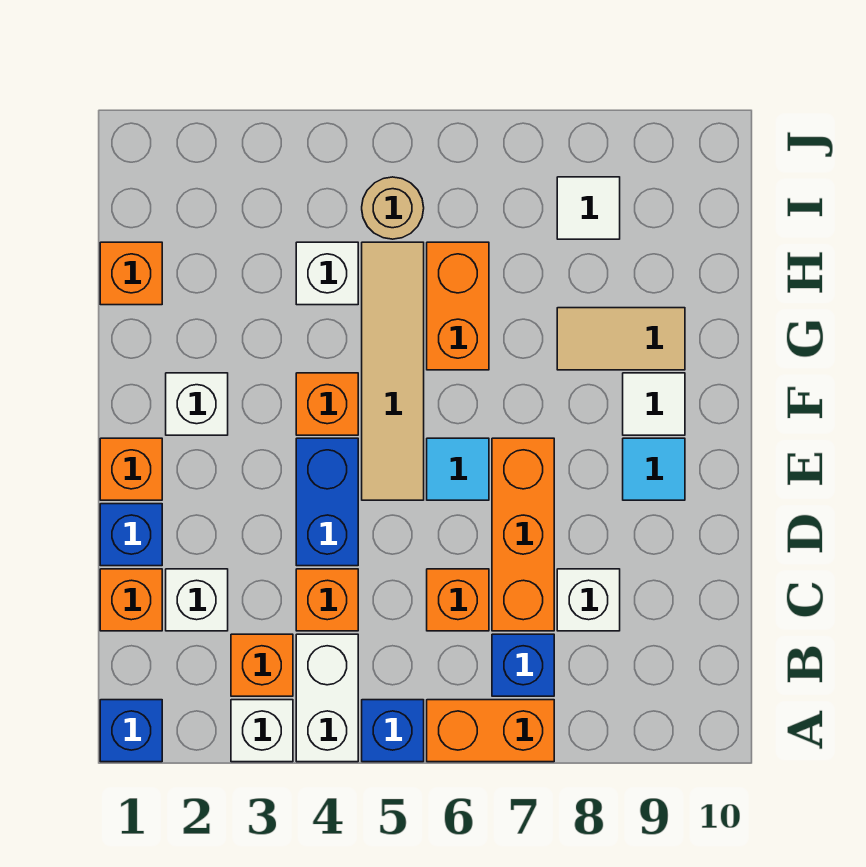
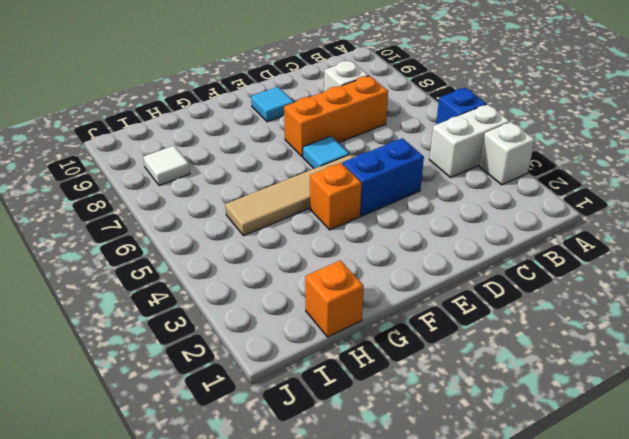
none -> blue 1x1 brick [100,700,162,762]
none -> orange 1x2 brick [427,700,554,762]
none -> orange 1x1 brick [231,634,293,696]

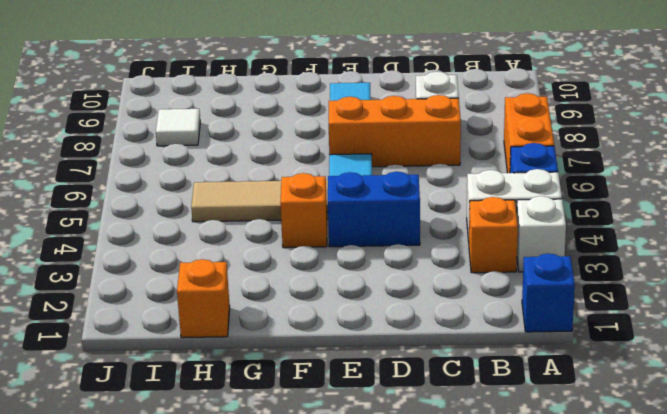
none -> blue 1x1 brick [492,634,554,696]
none -> orange 1x1 brick [100,569,162,631]
none -> white 1x1 brick [166,569,228,631]

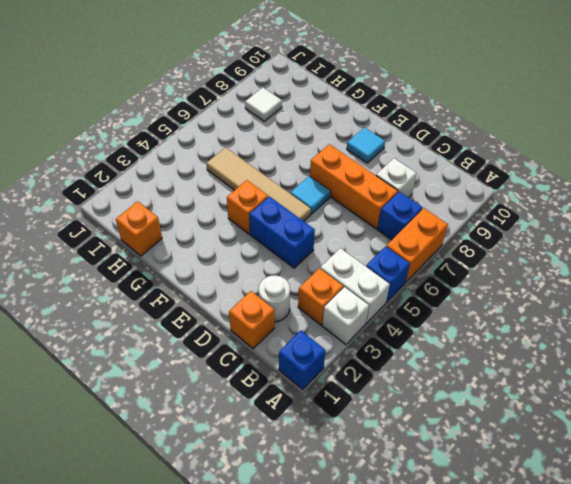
white 1x1 round brick [259,275,290,322] -> white 1x1 brick [166,569,228,631]
none -> orange 1x1 brick [296,569,358,631]
none -> orange 1x1 brick [427,569,489,631]
none -> blue 1x1 brick [100,504,162,566]

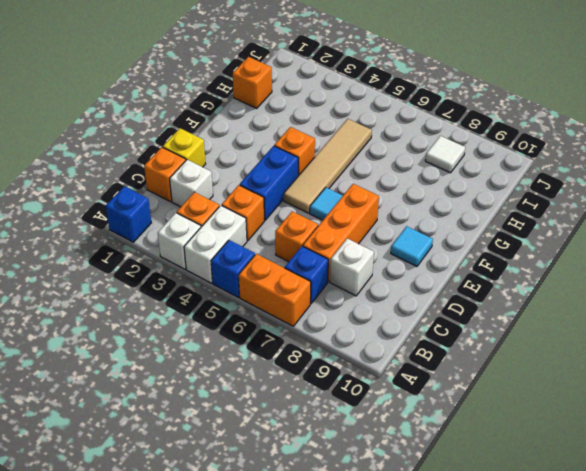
yellow 1x1 brick [163,128,206,167] -> blue 1x1 brick [100,504,162,566]
none -> orange 1x1 brick [100,438,162,500]
none -> white 1x1 brick [166,373,228,435]
none -> white 1x1 tile [623,373,685,435]

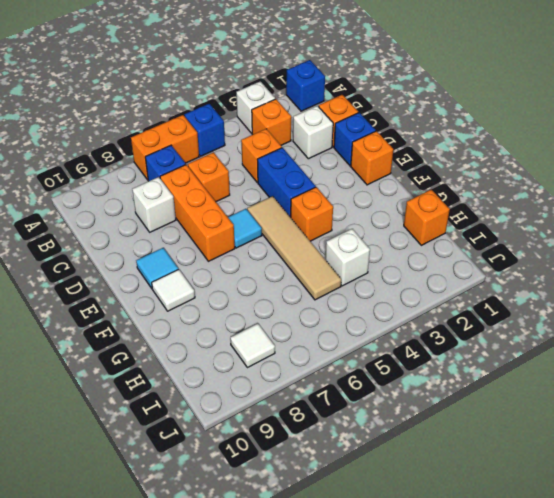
none -> white 1x2 brick [296,634,358,762]
none -> white 1x1 brick [166,373,228,435]
none -> orange 1x2 brick [427,242,489,370]

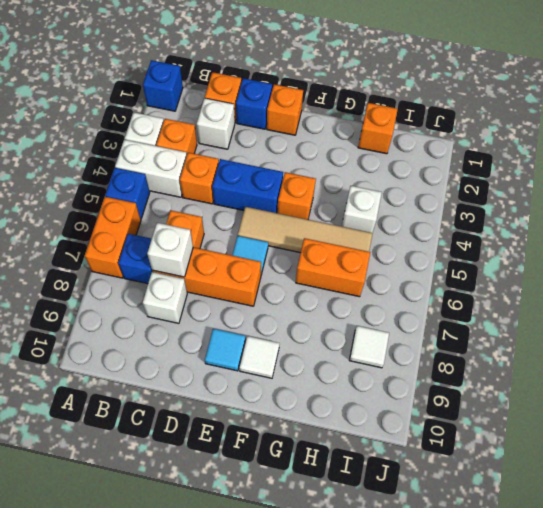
white 1x1 brick [147,223,193,277] -> white 1x1 brick moved to [166,373,228,435]
none -> tan 1x2 tile [557,308,685,370]
none -> tan 1x1 round brick [362,177,424,239]

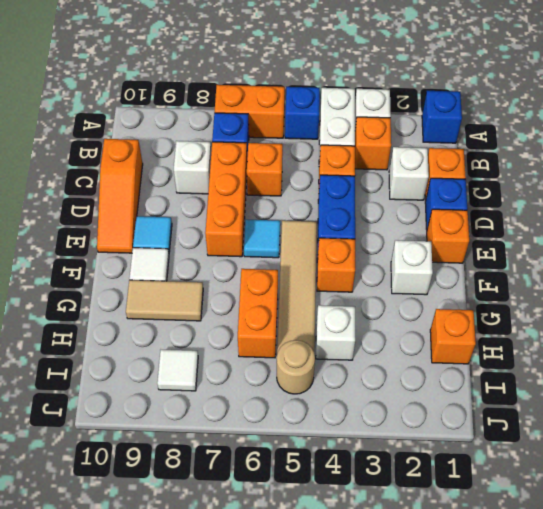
orange 1x3 slope [97,139,143,253] -> none

